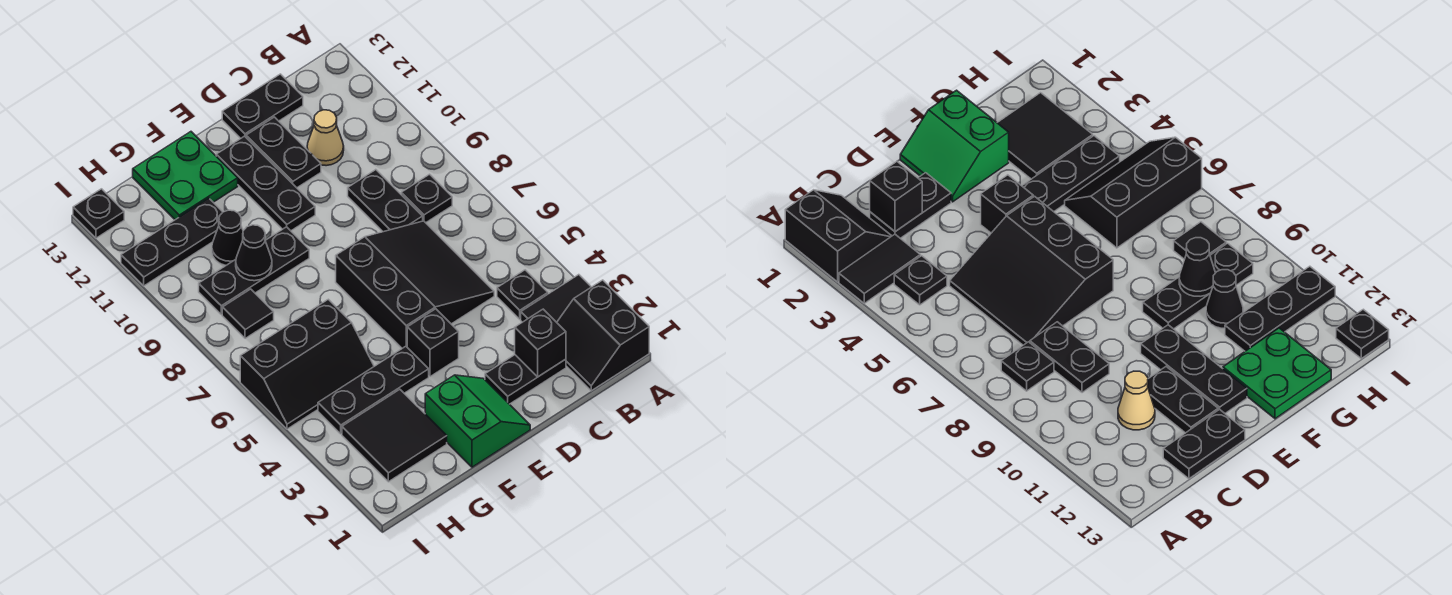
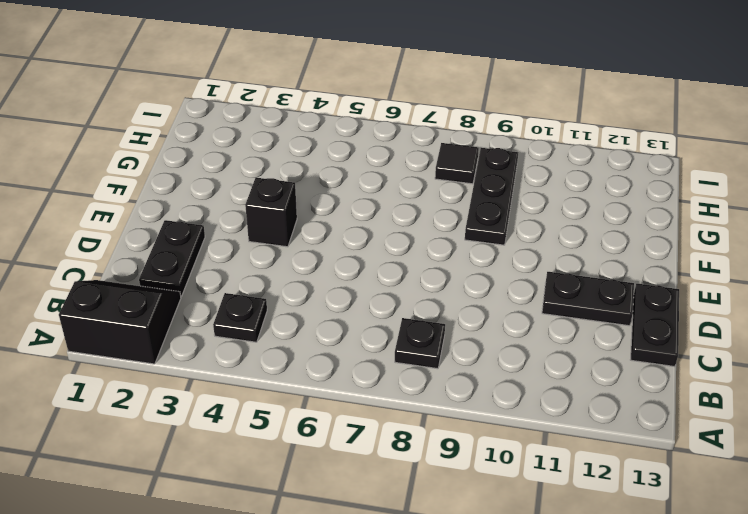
none -> black 1x2 tile [521,275,591,322]
none -> black 3x3 slope [336,221,494,348]
none -> black 1x2 plate [348,170,423,232]

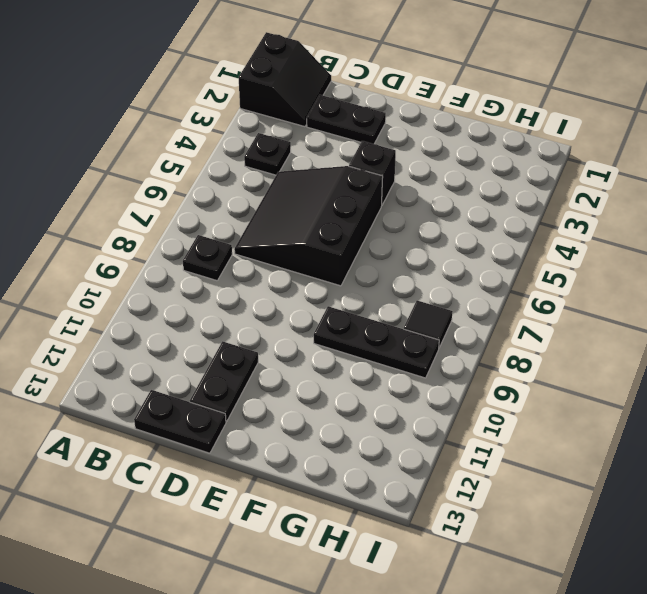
none -> black 1x2 tile [521,275,591,322]
none -> black 1x2 plate [348,170,423,232]
none -> tan 1x1 cone [307,110,344,166]

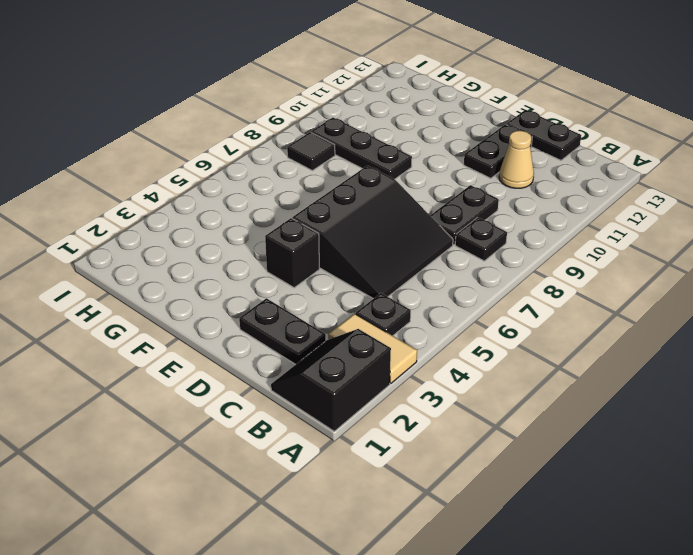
tan 1x2 tile [328,314,417,383] -> black 1x2 tile [521,275,591,322]
none -> green 2x2 slope [425,375,530,467]
none -> black 1x3 plate [216,136,315,231]
none -> black 1x3 plate [318,346,429,434]

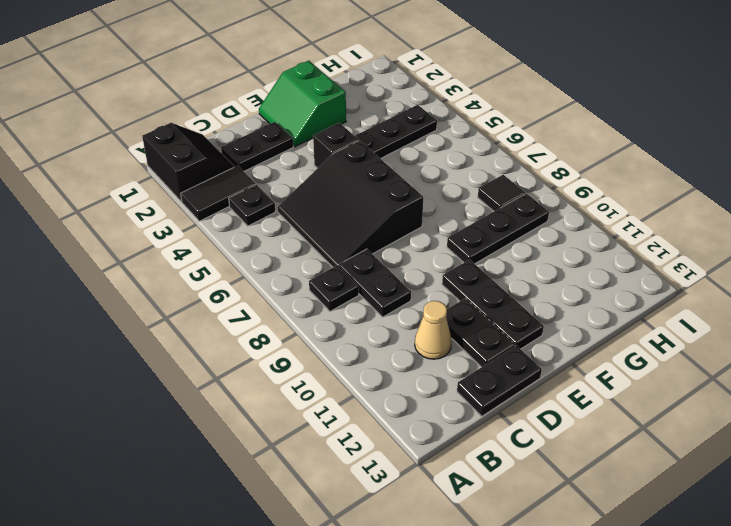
none -> green 2x2 plate [133,132,238,220]
none -> black 2x2 tile [342,389,447,482]
none -> black 2x3 slope [240,299,374,429]

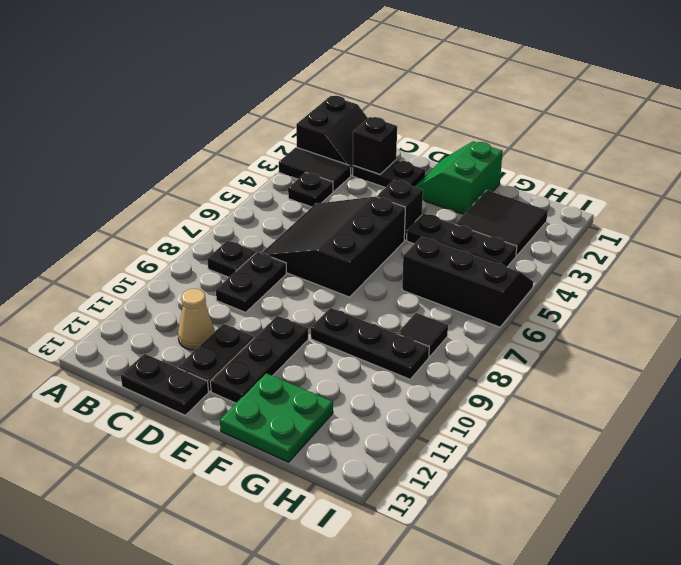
none -> black 1x1 cone [212,210,243,265]
none -> black 1x3 plate [121,198,223,286]
none -> black 1x1 plate [73,189,124,238]

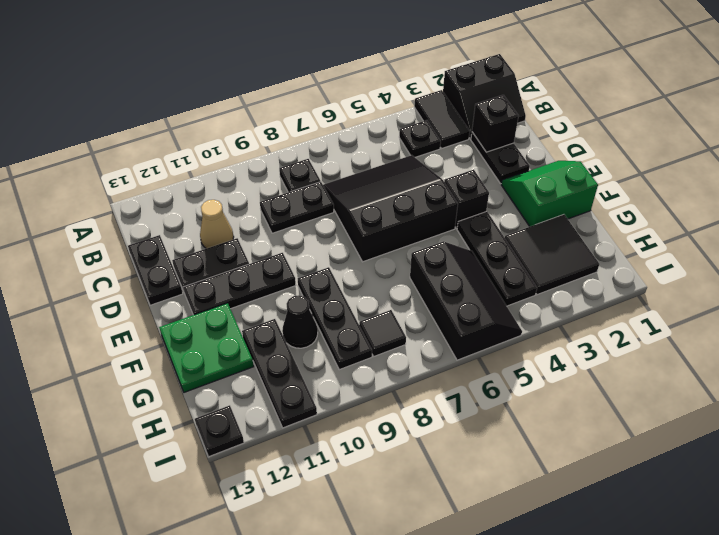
none -> black 1x1 cone [236,225,272,281]

